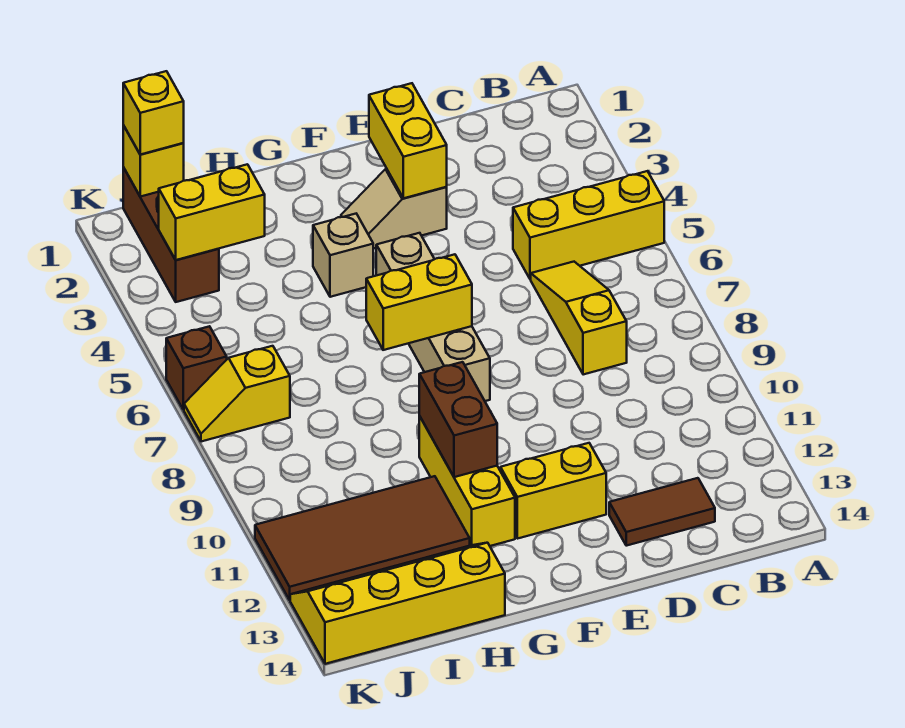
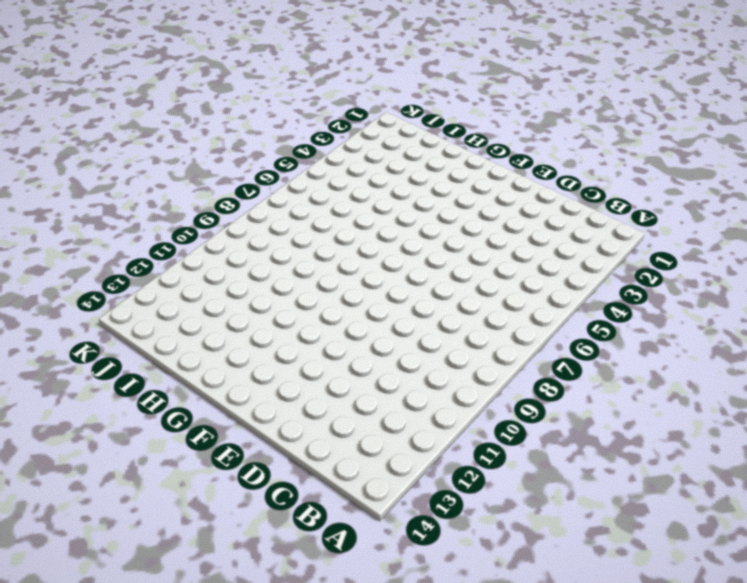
none -> yellow 1x3 brick [513,171,664,279]
none -> yellow 1x3 slope [531,262,627,375]
none -> brown 1x2 tile [609,478,715,546]

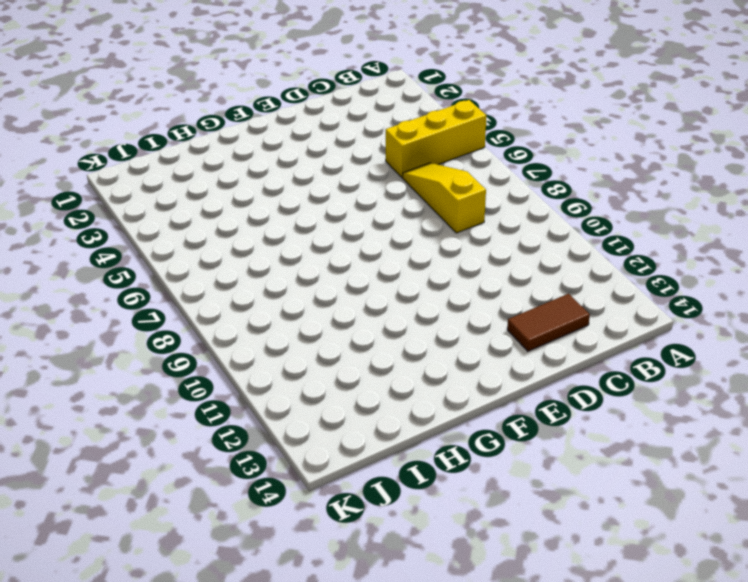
none -> tan 1x2 slope [341,169,447,249]
none -> yellow 1x2 brick [500,443,606,539]
none -> tan 1x4 brick [376,233,490,401]

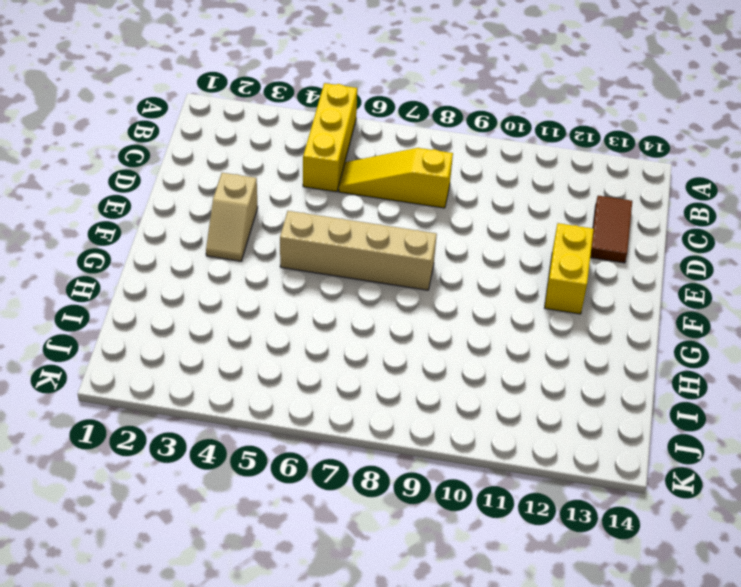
none -> tan 1x1 brick [313,214,373,297]
none -> yellow 1x3 brick [419,416,515,546]
none -> brown 2x4 tile [255,476,470,600]

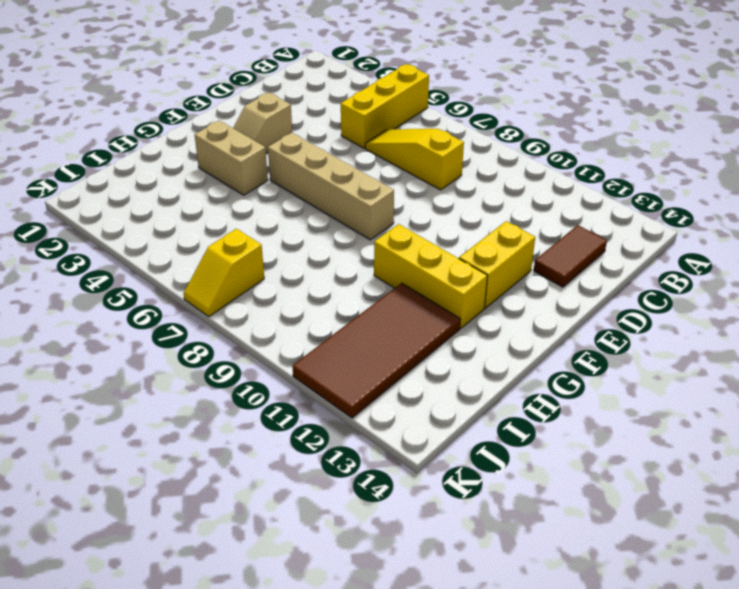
tan 1x2 brick [195,121,268,195] -> tan 1x1 brick [313,214,373,297]
none -> yellow 2x4 slope [290,543,505,664]
none -> brown 1x3 brick [123,167,219,302]
none -> brown 1x1 brick [166,326,227,410]

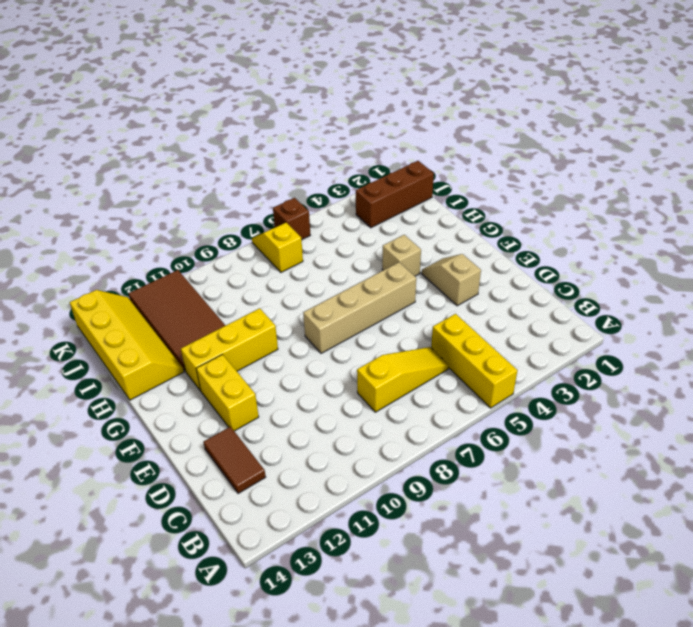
none -> yellow 1x2 brick [369,83,447,198]
none -> yellow 1x2 brick [366,254,472,350]
none -> brown 1x2 brick [419,362,497,477]

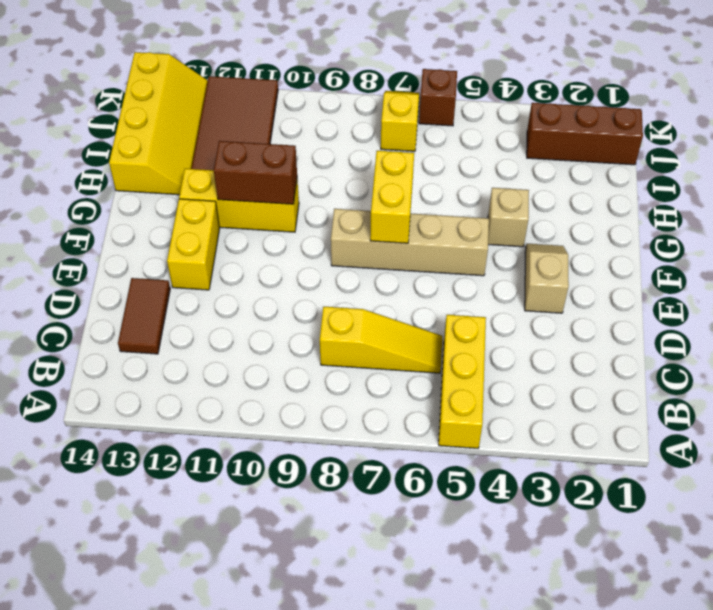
none -> yellow 1x2 brick [369,83,447,198]
none -> yellow 1x2 brick [159,164,265,260]
none -> yellow 1x1 brick [123,125,184,197]

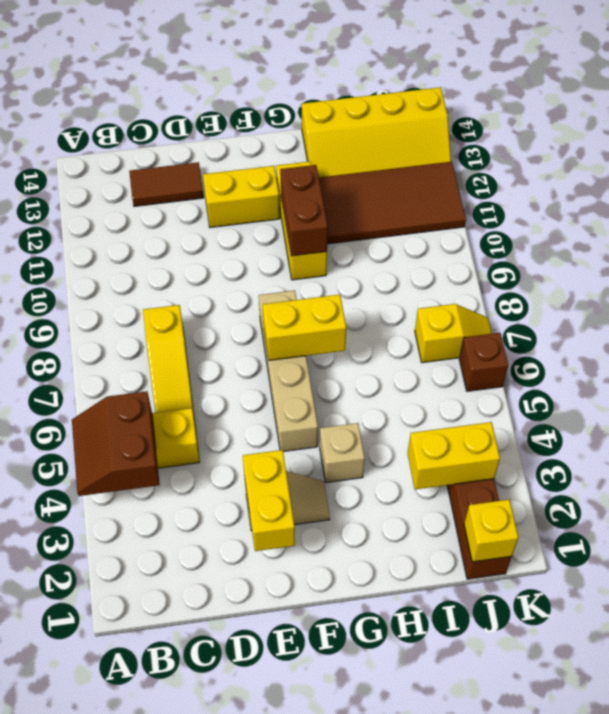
brown 2x2 slope [72,391,160,496] -> none
none -> yellow 1x1 brick [123,71,184,154]

